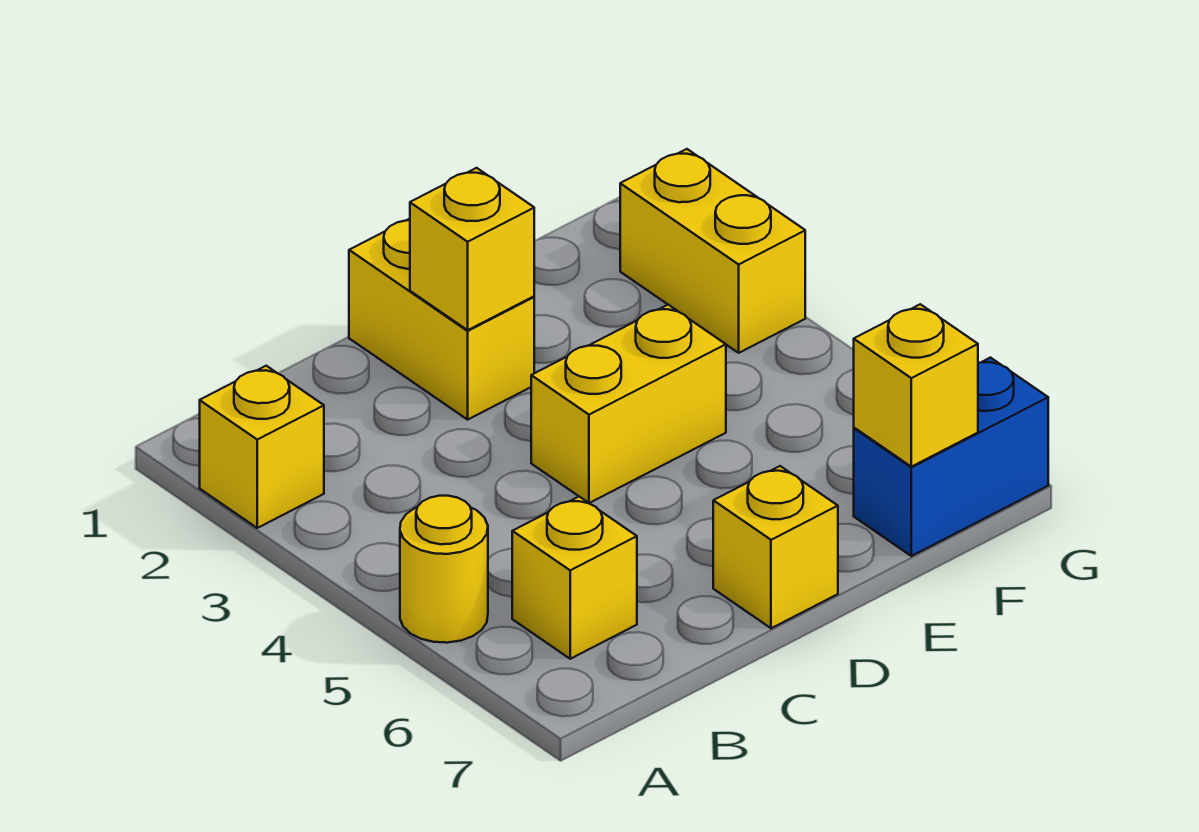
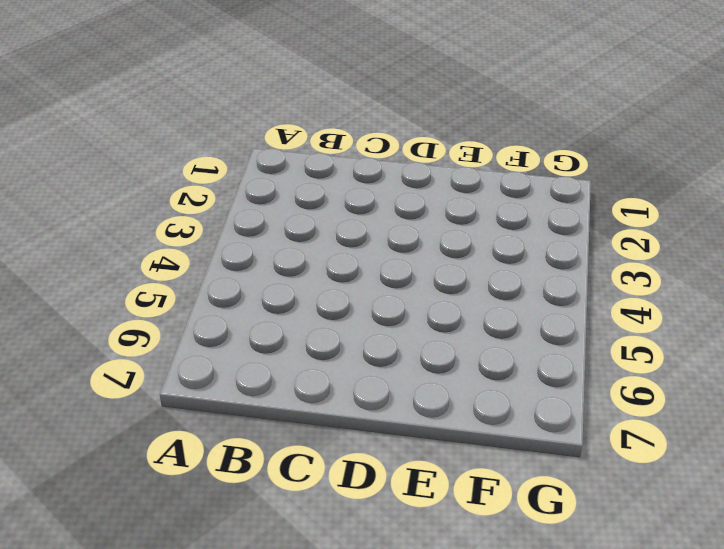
none -> yellow 1x1 brick [200,366,324,528]
none -> yellow 1x1 round brick [400,496,488,643]

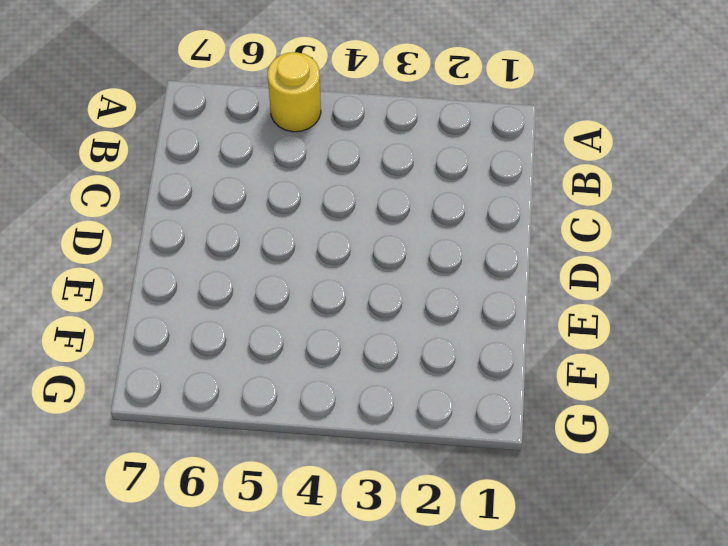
none -> yellow 1x1 brick [200,366,324,528]
none -> yellow 1x1 brick [512,497,637,659]

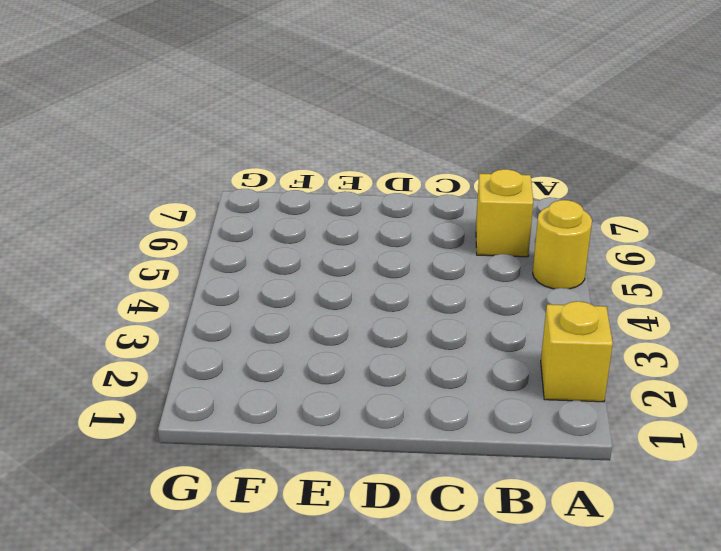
none -> yellow 1x2 brick [349,219,534,420]
none -> yellow 1x2 brick [531,305,726,503]

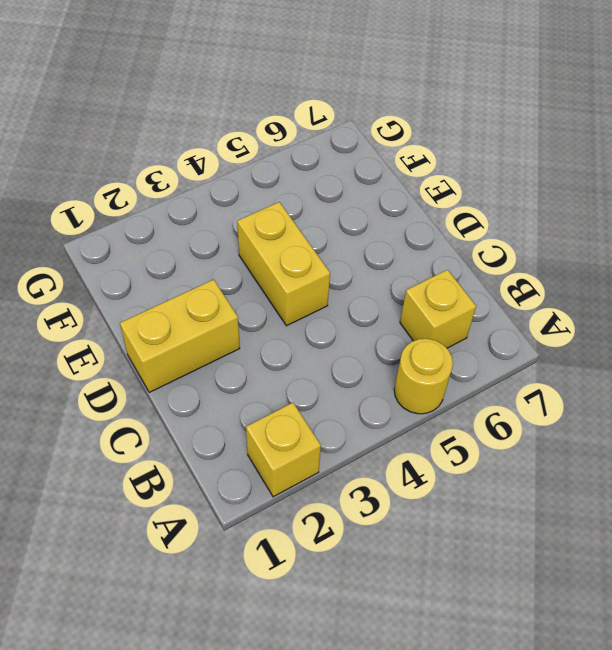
none -> yellow 1x1 brick [713,466,838,628]
none -> blue 1x2 brick [854,358,1048,556]

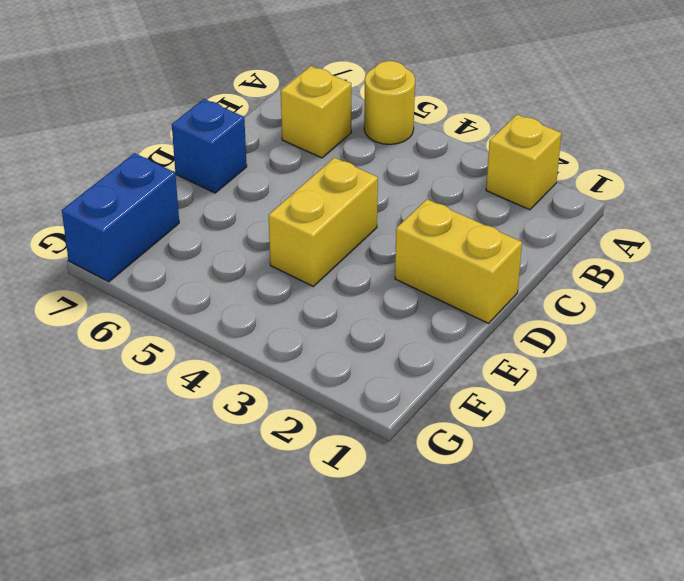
blue 1x1 brick [172,99,247,193] -> yellow 1x1 brick [713,466,838,628]
none -> yellow 1x2 brick [620,149,805,353]
none -> yellow 1x1 brick [410,168,534,330]

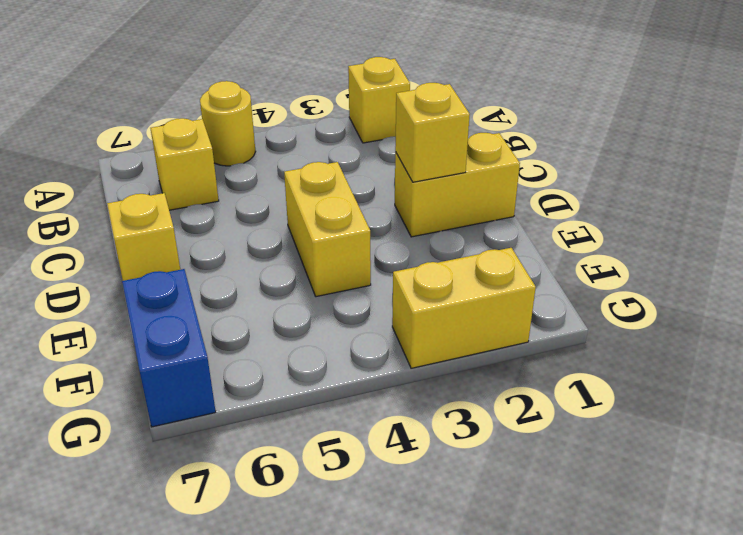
none -> yellow 1x1 brick [854,304,978,467]

